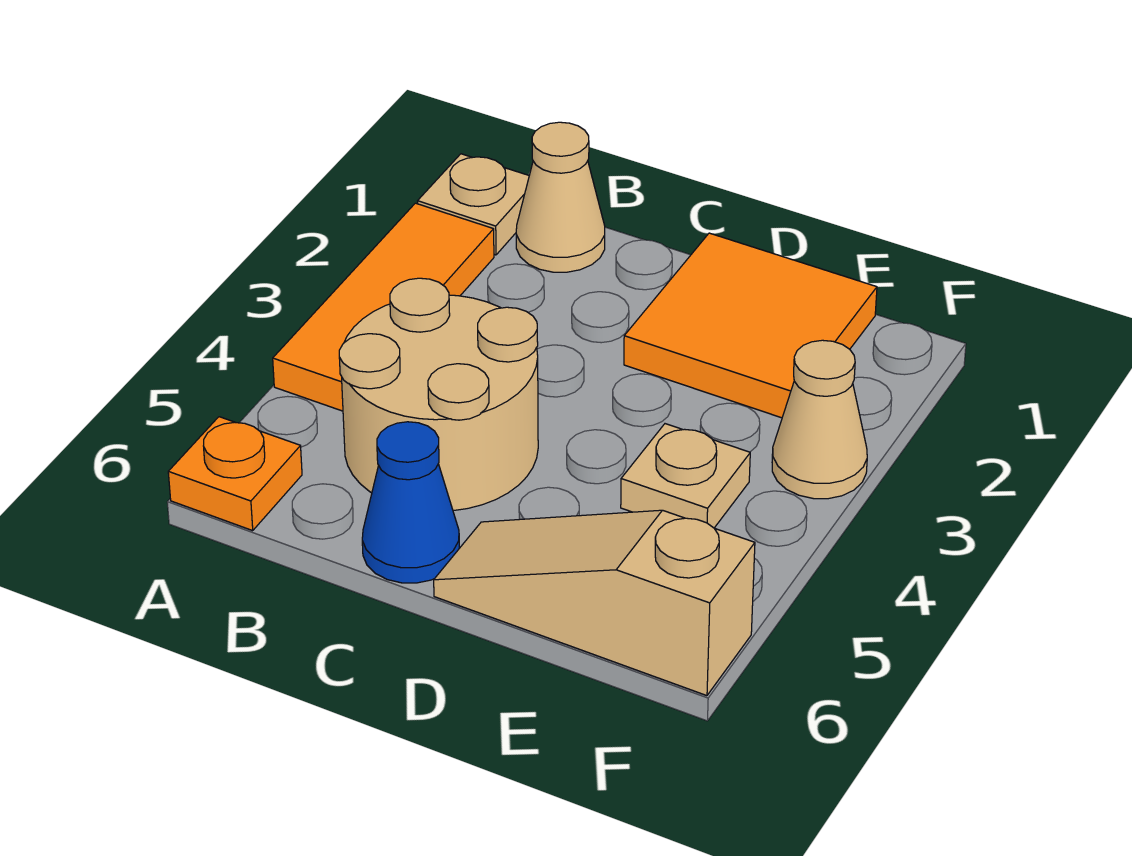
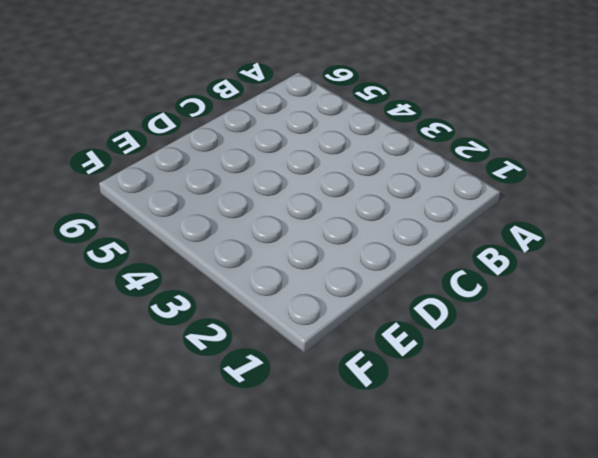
none -> tan 1x1 plate [418,154,529,255]
none -> orange 1x3 tile [273,203,494,411]

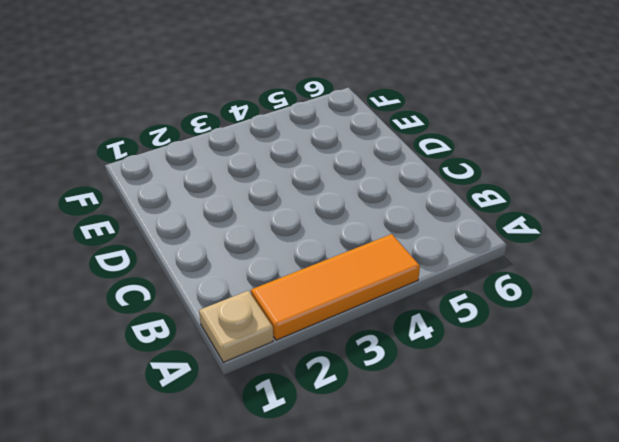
none -> orange 1x1 plate [168,417,302,531]
none -> tan 1x1 cone [516,122,605,272]

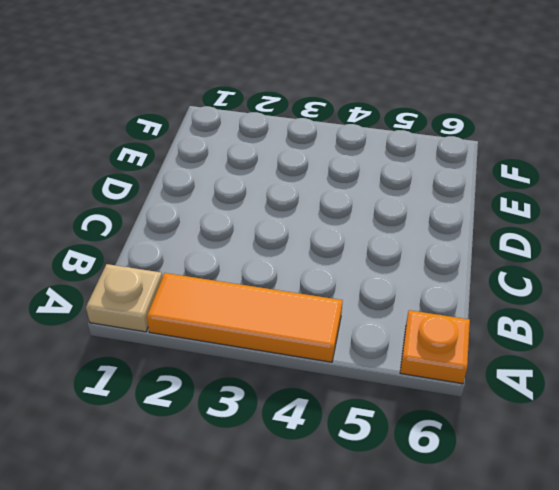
none -> tan 1x1 cone [516,122,605,272]
none -> tan 2x2 round brick [339,278,538,511]

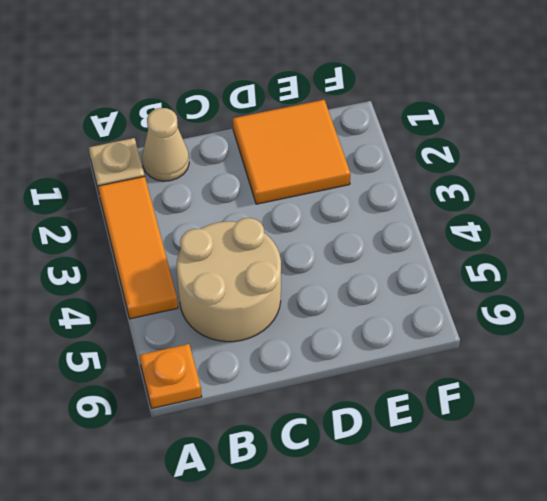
none -> blue 1x1 cone [362,422,459,583]
none -> tan 1x3 slope [434,510,755,696]

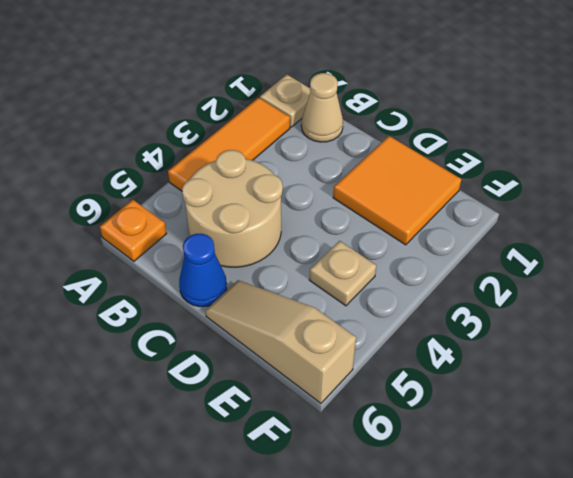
none -> tan 1x1 cone [772,340,867,499]

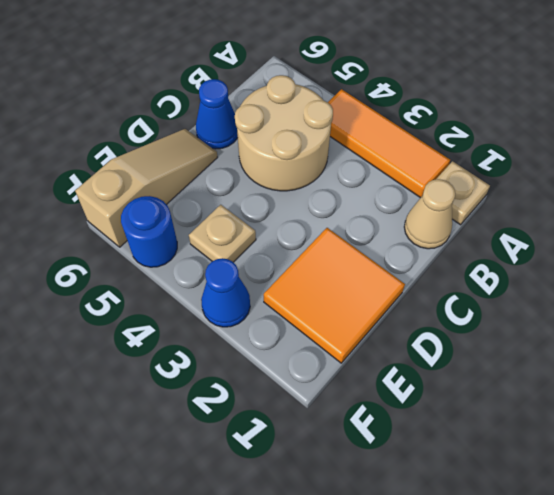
blue 1x1 cone [201,258,250,327] -> tan 1x1 cone [772,340,867,499]
blue 1x1 round brick [121,196,177,267] -> none
none -> orange 1x1 plate [168,417,302,531]

